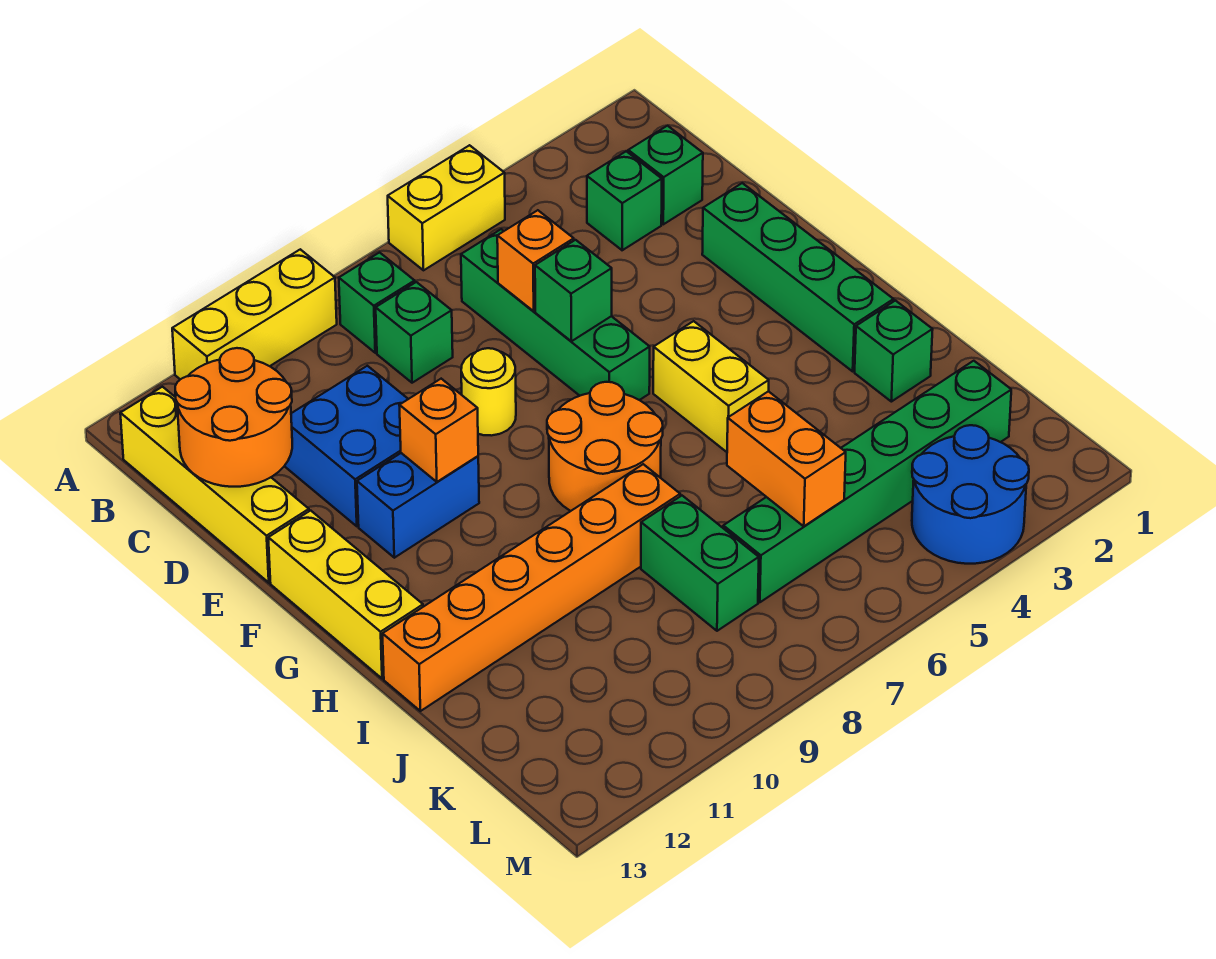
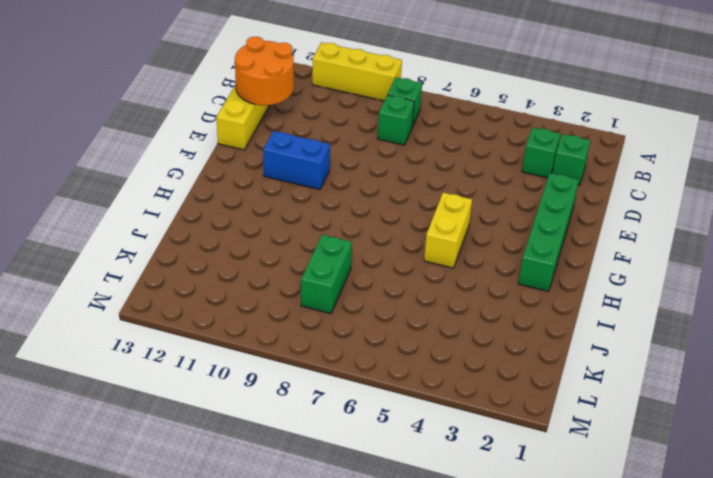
none -> yellow 1x2 brick [388,145,505,270]
none -> green 1x4 brick [461,229,650,400]
none -> blue 2x2 brick [285,366,408,526]

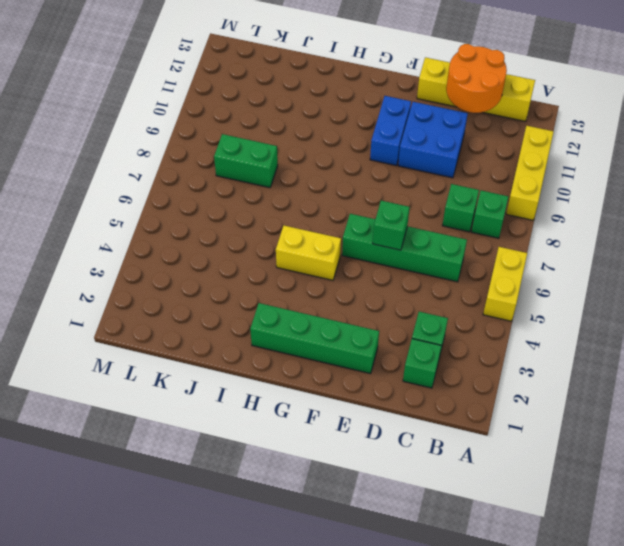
none -> yellow 1x1 round brick [461,348,516,436]
none -> yellow 1x3 brick [268,511,423,679]
none -> orange 2x2 round brick [547,382,663,511]

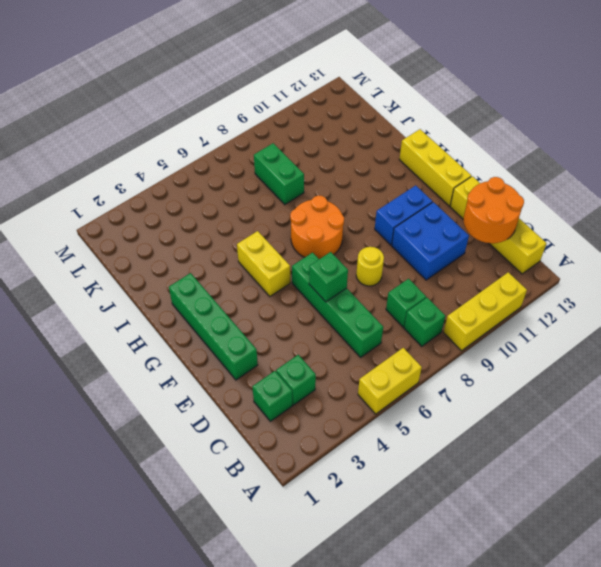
none -> green 1x1 brick [855,301,933,402]
none -> orange 1x6 brick [382,464,680,711]
none -> green 1x6 brick [723,361,1011,602]

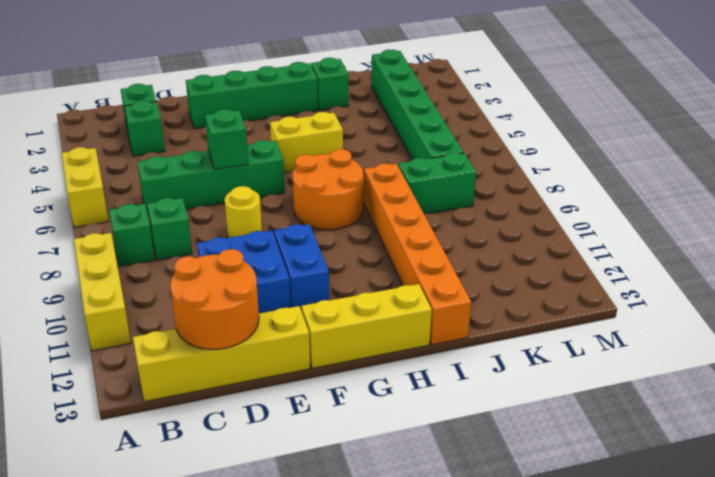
none -> blue 2x2 round brick [912,425,1029,564]
none -> orange 1x1 brick [497,210,574,311]
none -> orange 1x1 brick [399,379,478,482]

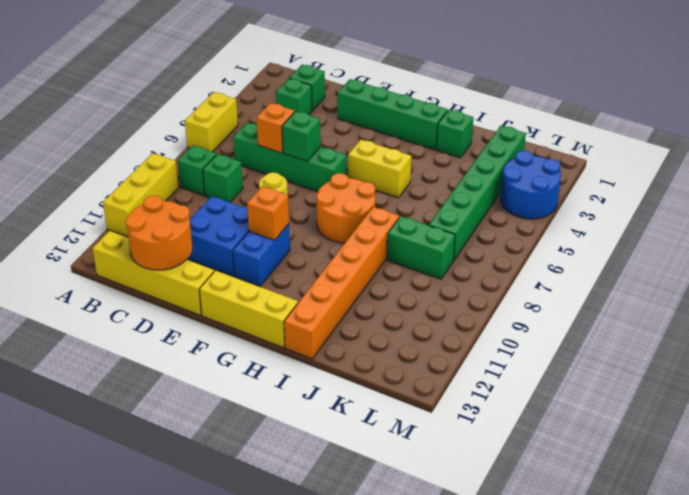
none -> orange 1x2 brick [727,391,846,526]

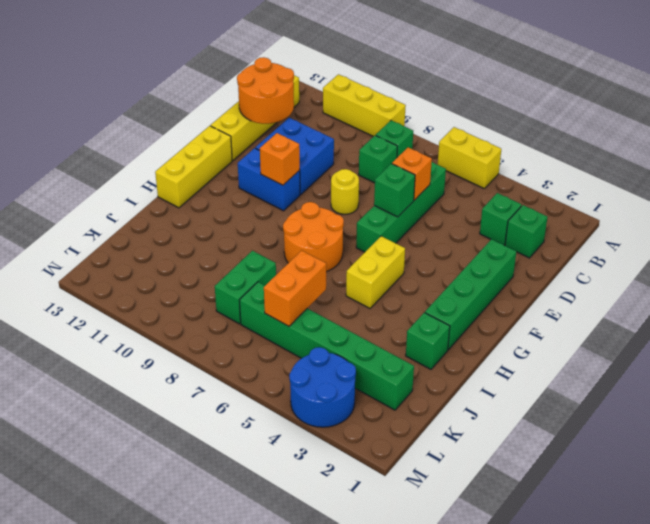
none -> orange 1x6 brick [382,464,680,711]

